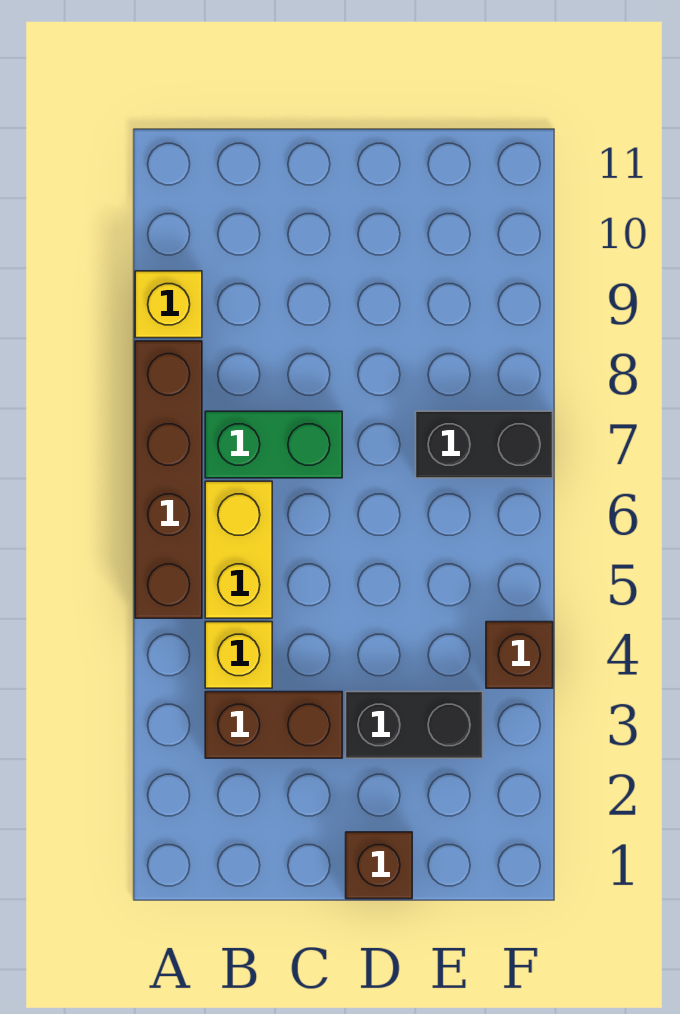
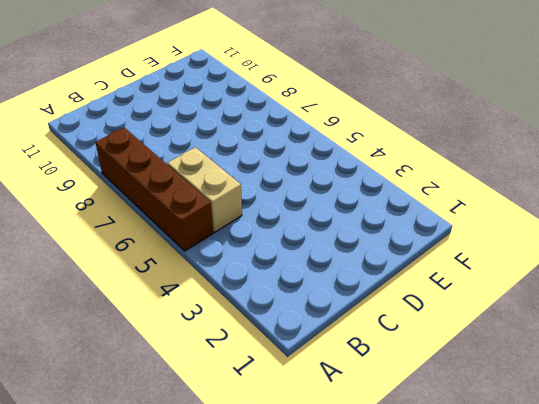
tan 1x2 brick [167,147,242,232] -> yellow 1x2 brick [205,481,272,618]
none -> yellow 1x1 brick [135,271,202,338]
none -> brown 1x2 brick [205,692,342,758]

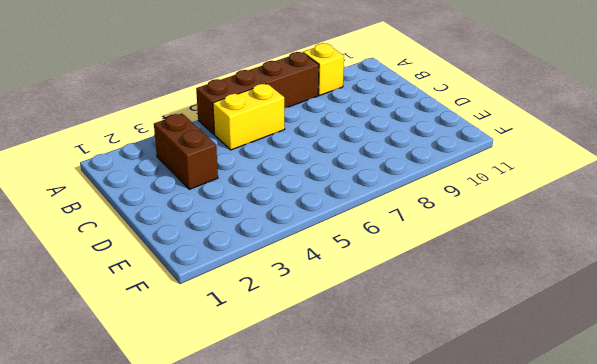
none -> yellow 1x1 brick [205,622,272,688]
none -> green 1x2 brick [205,411,342,478]

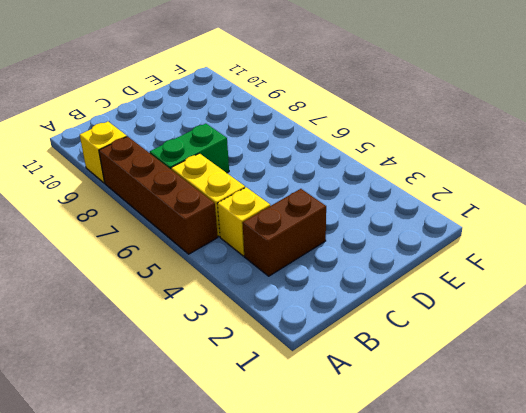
none -> brown 1x1 brick [346,832,412,899]
none -> black 1x2 brick [346,692,483,758]

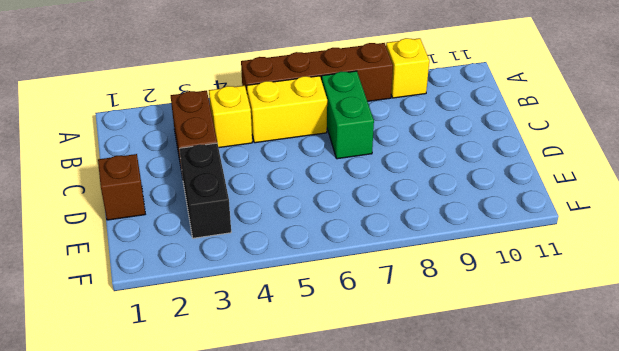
none -> black 1x2 brick [416,411,553,478]
none -> brown 1x1 brick [486,622,553,688]

